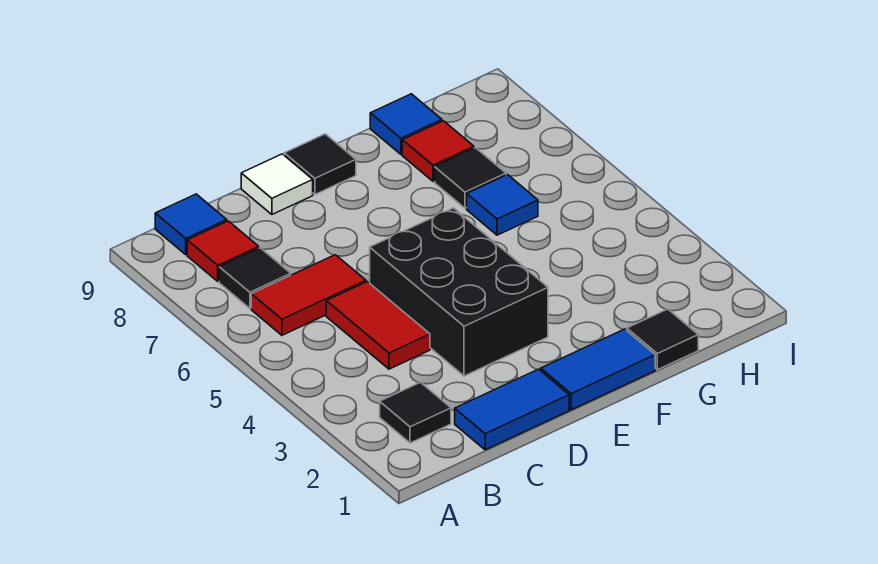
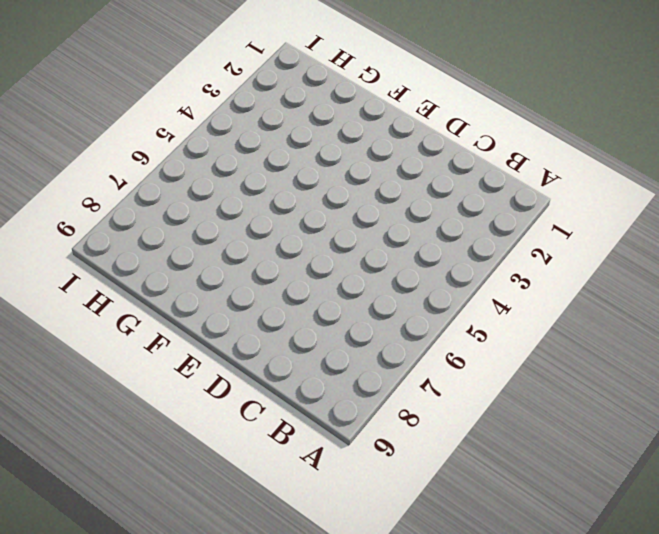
none -> black 1x1 tile [380,382,451,443]
none -> red 1x2 tile [251,255,366,335]
none -> black 1x1 tile [219,248,291,308]

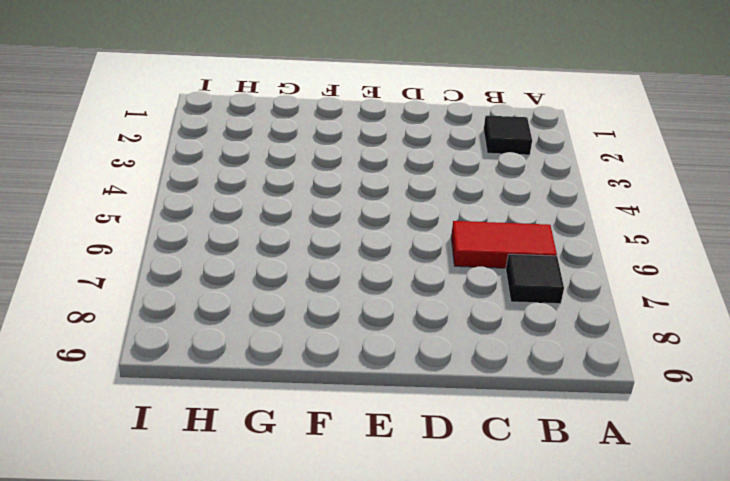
none -> red 1x1 tile [187,221,259,281]
none -> blue 1x1 tile [155,194,227,255]
none -> blue 1x2 tile [455,369,569,450]

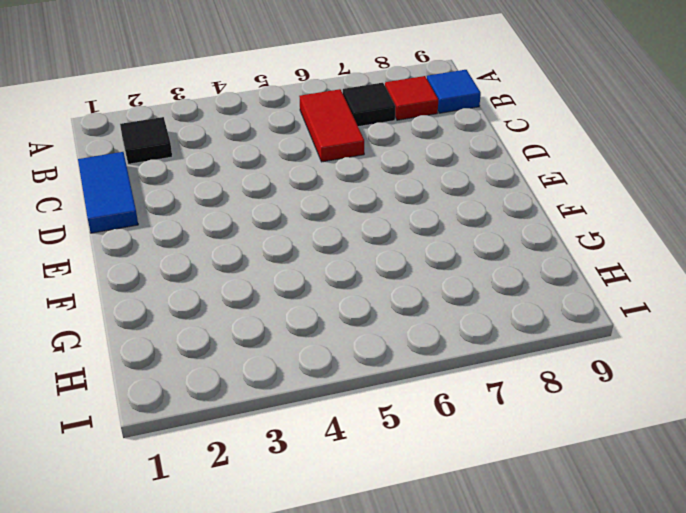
none -> red 1x2 tile [326,282,430,369]
none -> black 2x3 brick [370,208,548,376]
none -> white 1x1 tile [241,154,313,214]

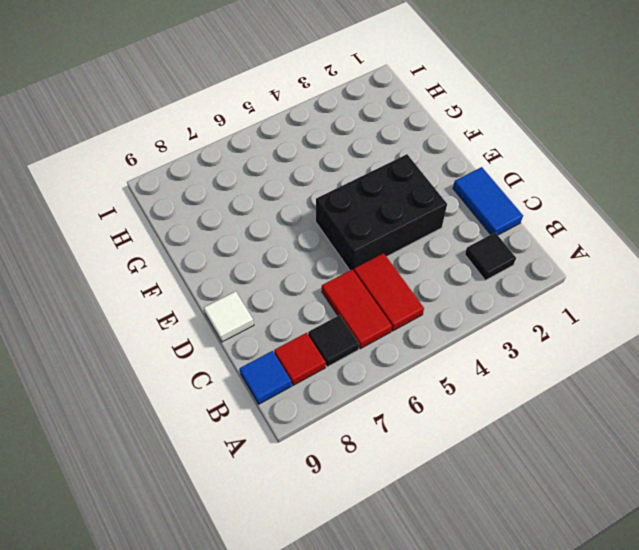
red 1x2 tile [354,253,424,331] -> red 1x2 tile turned to [326,282,430,369]
none -> blue 1x2 tile [540,329,655,410]
none -> black 1x1 tile [284,134,356,194]
none -> black 1x1 tile [627,309,698,370]

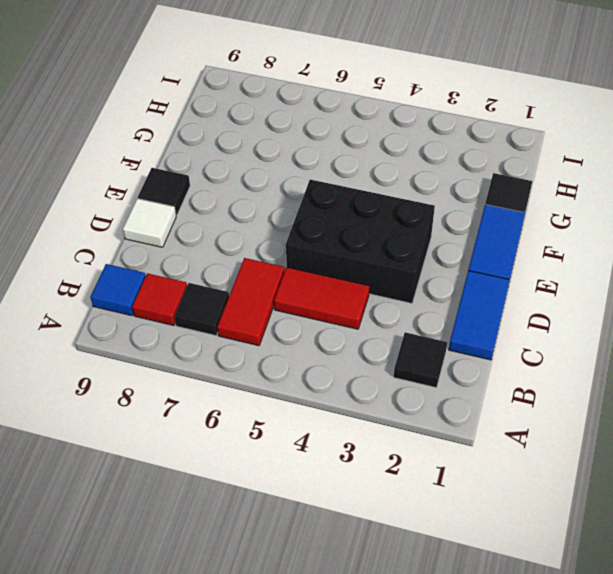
none -> blue 1x1 tile [467,175,538,235]
none -> black 1x1 tile [435,148,506,208]
none -> red 1x1 tile [402,121,474,181]

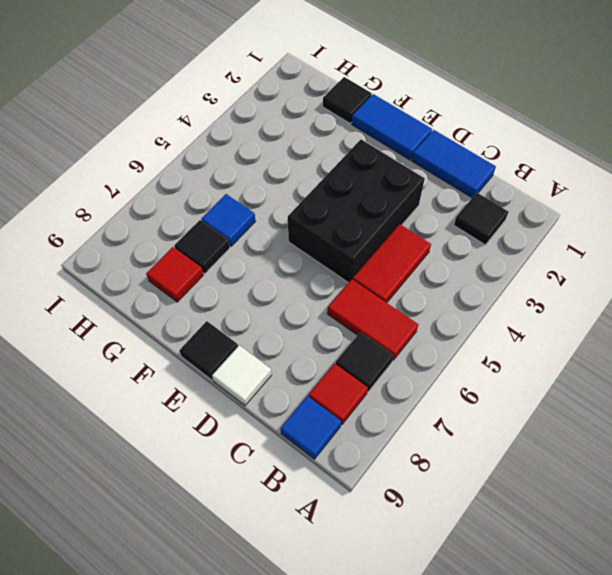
none -> blue 1x1 tile [370,94,442,154]

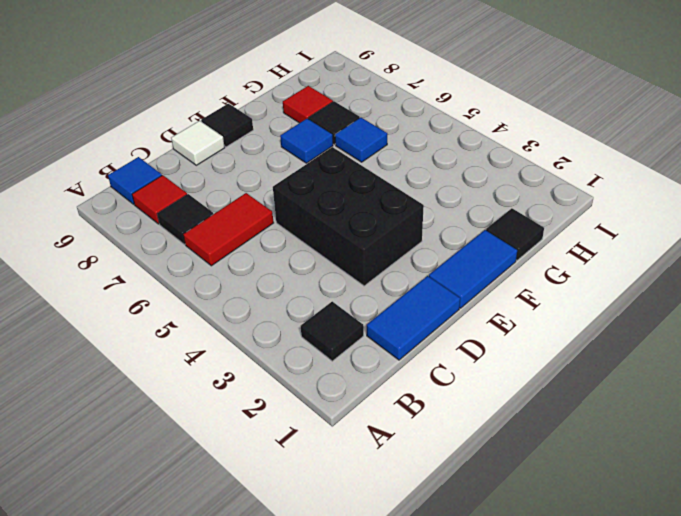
blue 1x1 tile [280,119,333,163] -> blue 1x1 tile moved to [370,94,442,154]
none -> red 1x2 tile [326,282,430,369]

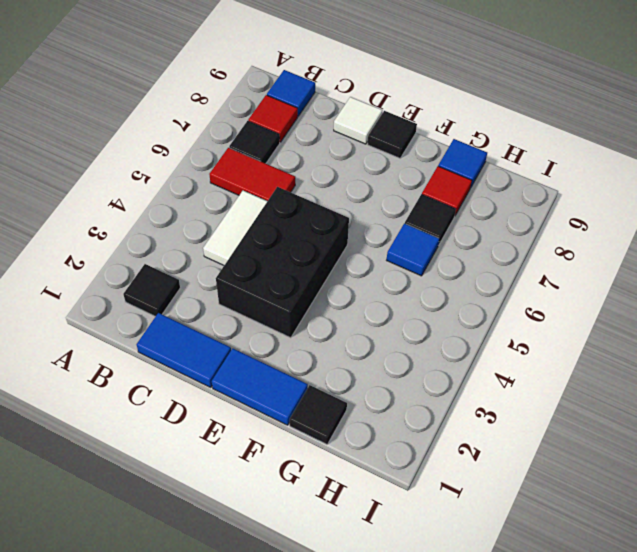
white 1x2 tile [203,191,267,265] -> red 1x2 tile [326,282,430,369]

